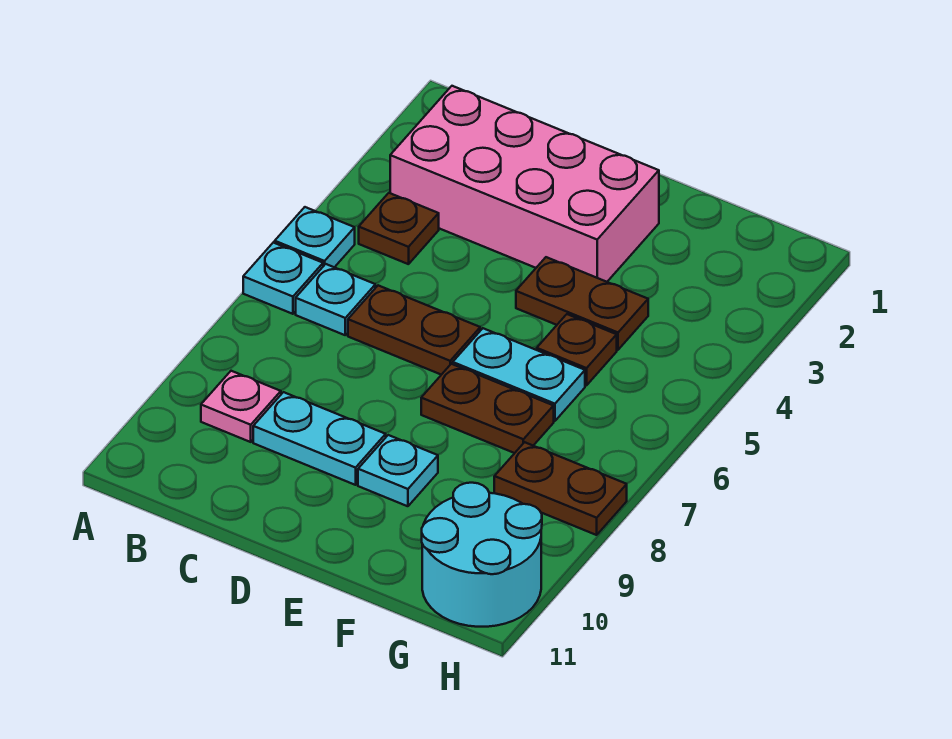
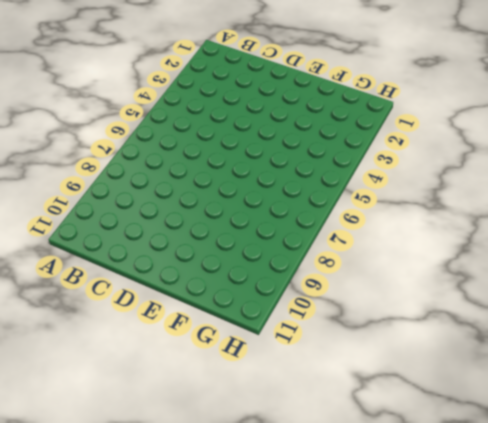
none -> cyan 1x1 plate [275,207,355,267]
none -> cyan 1x1 plate [243,243,323,314]
none -> pink 2x4 brick [390,86,659,282]

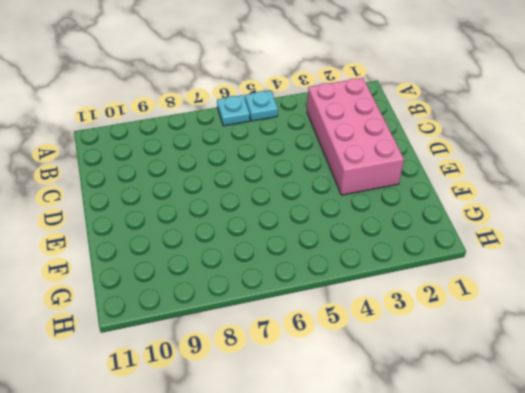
none -> brown 1x1 plate [359,193,439,264]
none -> cyan 1x1 plate [296,264,375,335]
none -> pink 1x1 plate [201,371,281,442]

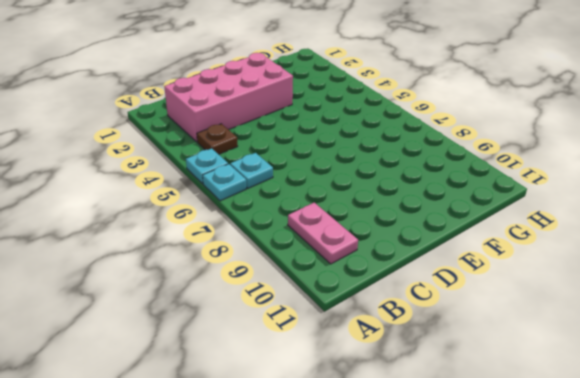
pink 1x2 plate [288,203,358,264] -> pink 1x1 plate [201,371,281,442]
none -> brown 1x2 plate [348,285,480,375]
none -> cyan 1x2 plate [253,392,386,485]
none -> brown 1x2 plate [516,257,648,350]

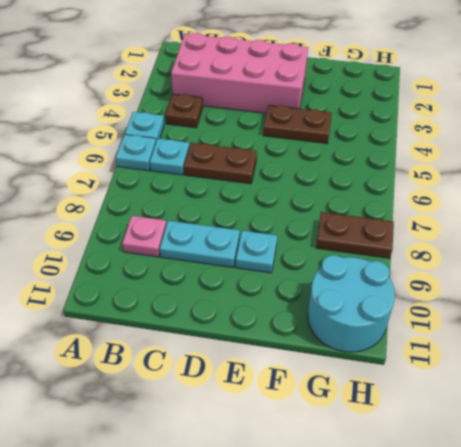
none -> cyan 1x2 plate [453,328,585,421]
none -> brown 1x2 plate [421,364,554,453]
none -> brown 1x1 plate [537,314,617,385]

